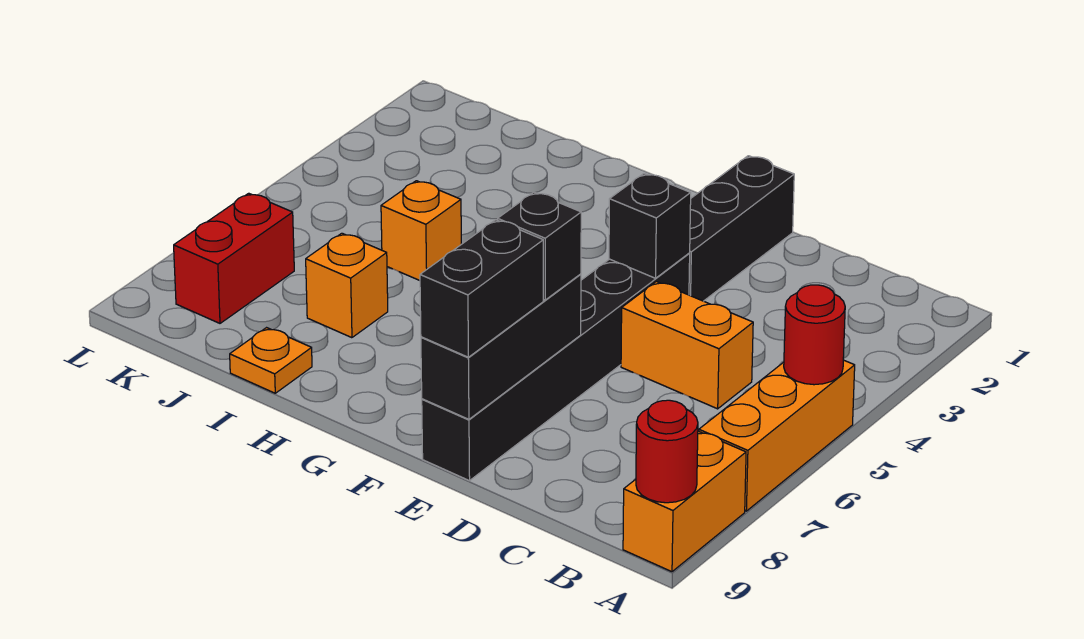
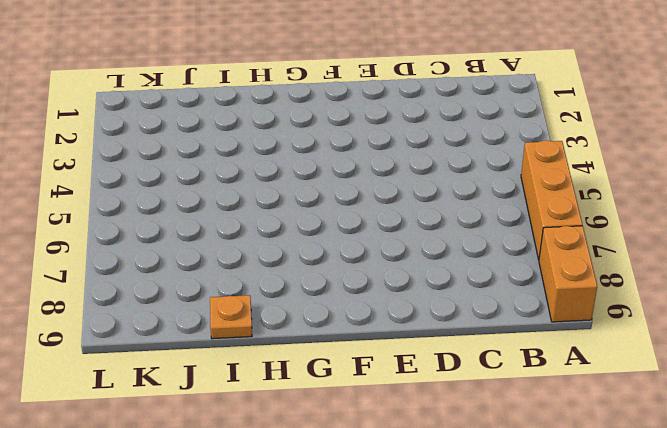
none -> orange 1x2 brick [621,282,753,409]
none -> black 1x3 brick [689,156,794,301]
none -> black 1x6 brick [422,254,690,481]

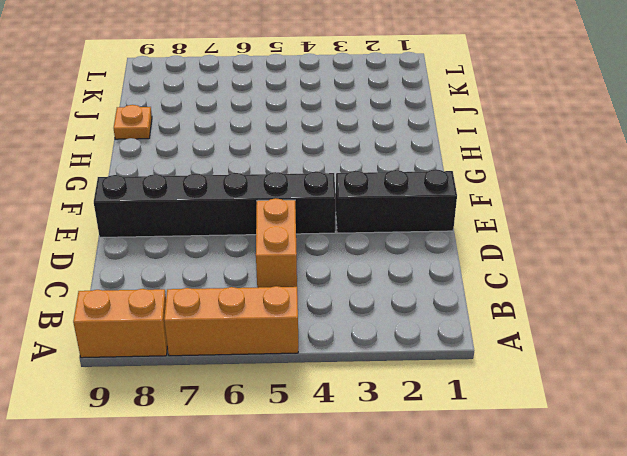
none -> orange 1x1 brick [381,181,461,280]
none -> orange 1x1 brick [306,233,388,338]
none -> red 1x2 brick [174,193,294,323]

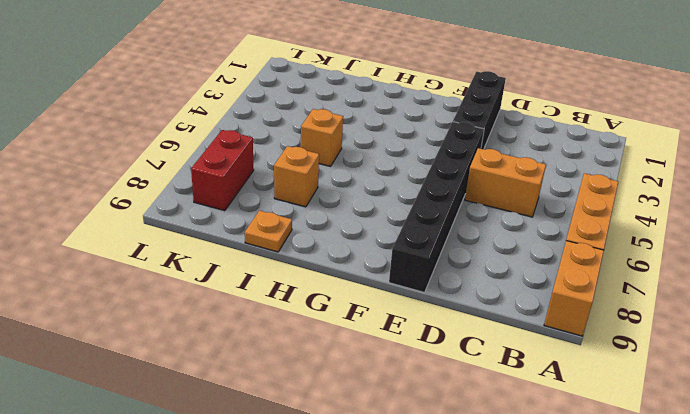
none -> red 1x1 round brick [784,285,845,385]
none -> red 1x1 round brick [636,400,698,503]
none -> black 1x1 brick [609,174,691,278]

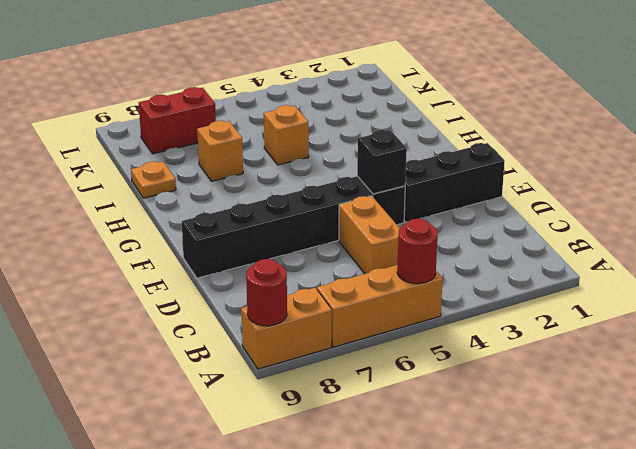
none -> black 1x3 brick [421,274,581,419]
none -> black 1x1 brick [498,192,581,300]
none -> black 1x2 brick [420,220,543,357]

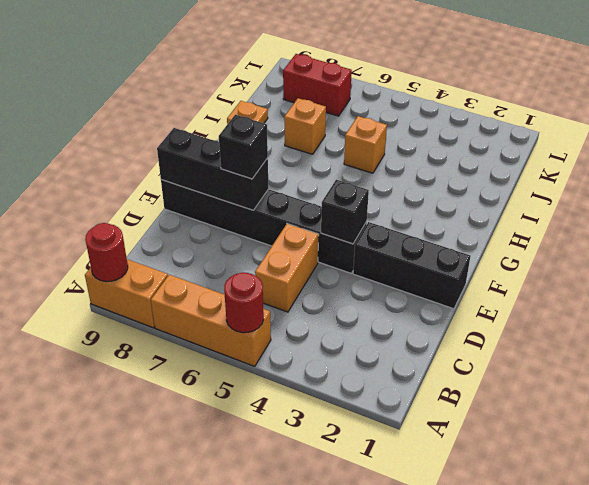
none -> black 1x2 brick [420,220,543,357]

